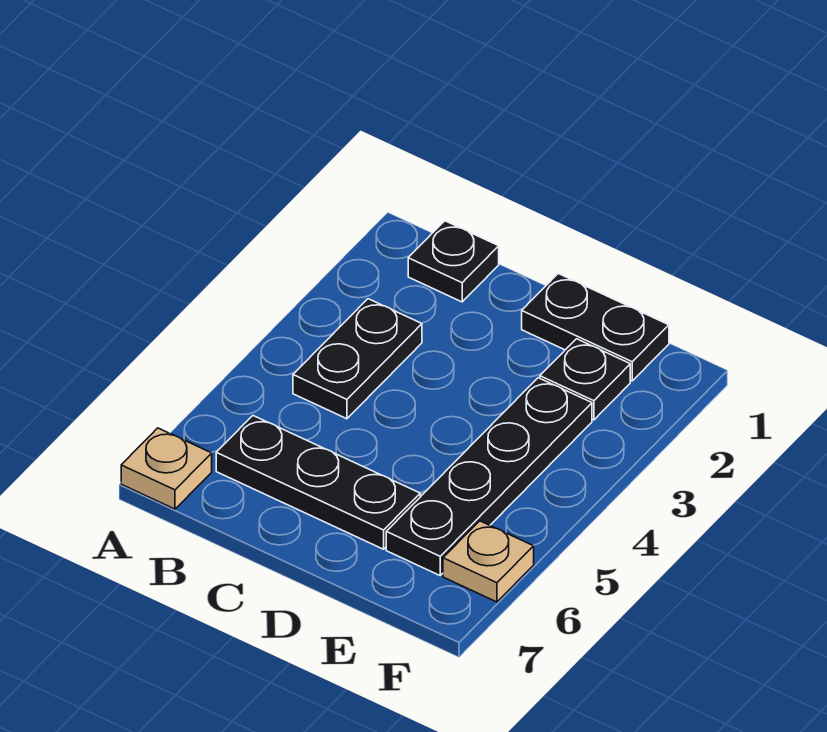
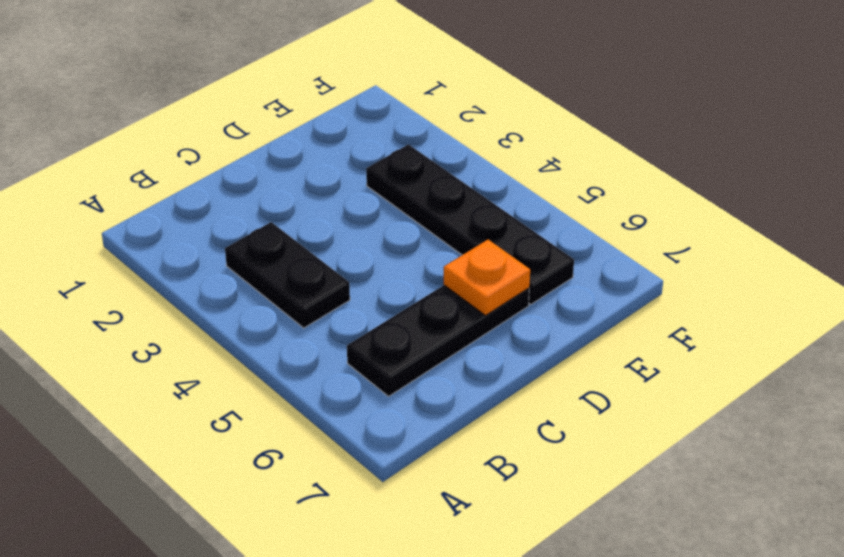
orange 1x1 plate [444,240,530,316] -> none
none -> tan 1x1 plate [121,428,212,509]
none -> black 1x1 plate [408,221,499,302]

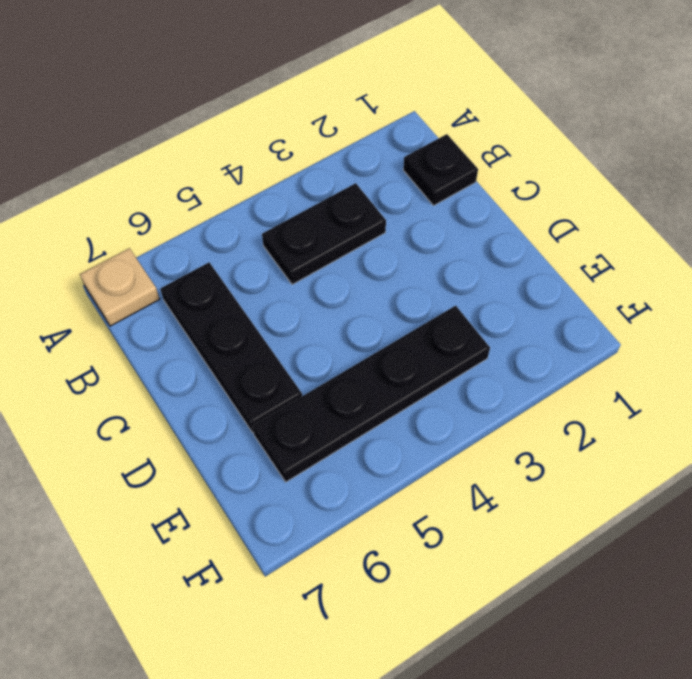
none -> black 1x2 plate [522,274,669,381]
none -> black 1x1 plate [540,339,630,420]

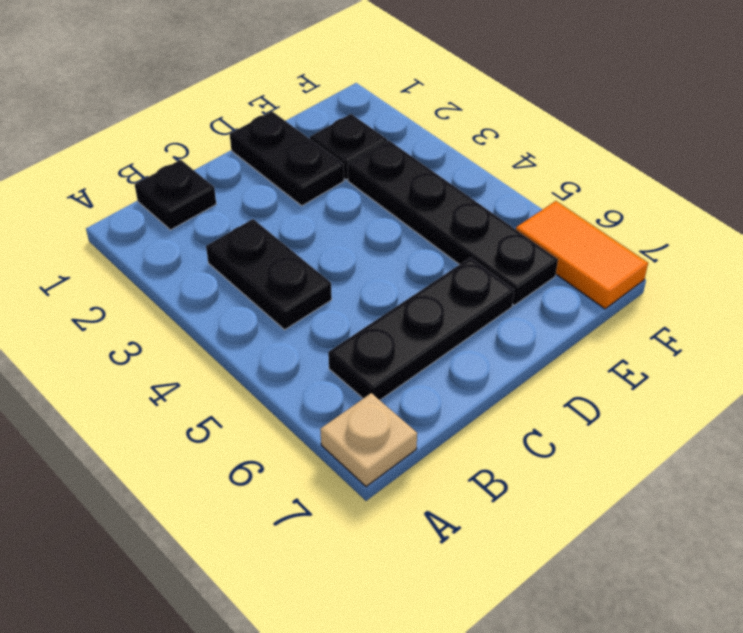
black 1x2 plate [230,111,344,206] -> black 1x2 plate turned to [522,274,669,381]
orange 1x2 tile [516,201,648,309] -> tan 1x1 plate [443,521,534,602]

